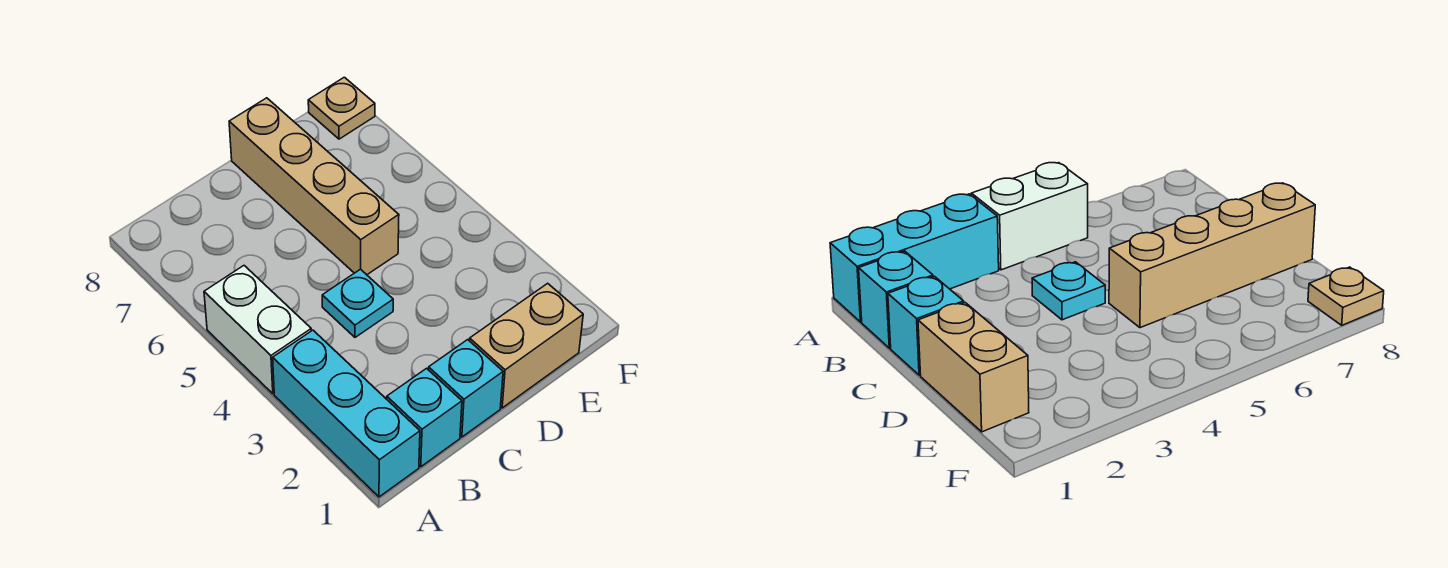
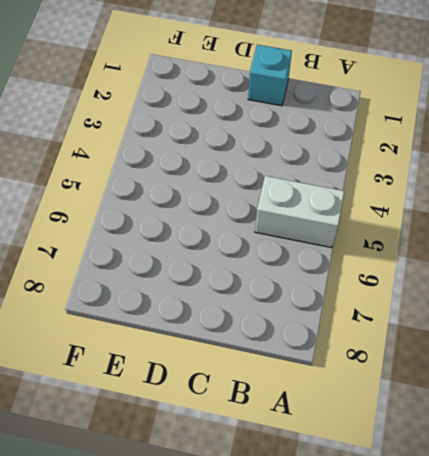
white 1x2 brick [255,176,344,248] -> white 1x2 brick turned to [204,266,311,394]
none -> cyan 1x3 brick [273,330,420,497]
none -> cyan 1x1 brick [387,368,462,467]

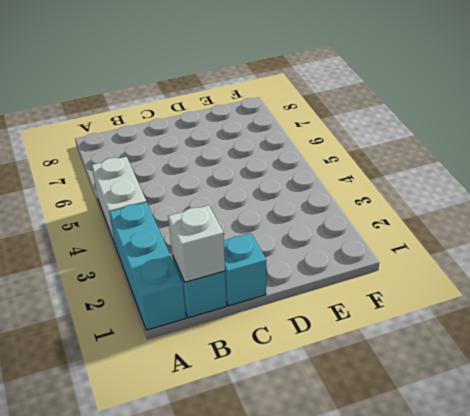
white 1x1 brick [168,205,225,282] -> none
none -> cyan 1x1 plate [322,269,393,337]
none -> tan 1x2 brick [470,283,583,408]

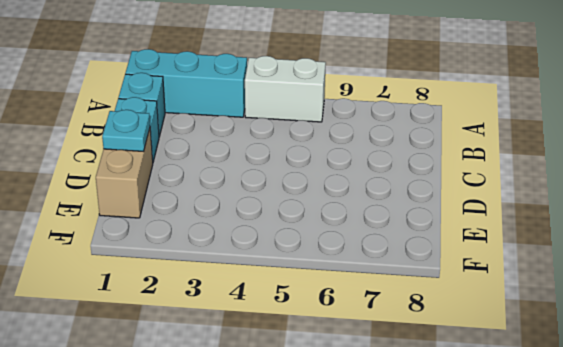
cyan 1x1 plate [102,110,150,151] -> cyan 1x1 plate moved to [322,269,393,337]
none -> tan 1x4 brick [229,98,399,275]
none -> tan 1x1 plate [308,77,375,139]

